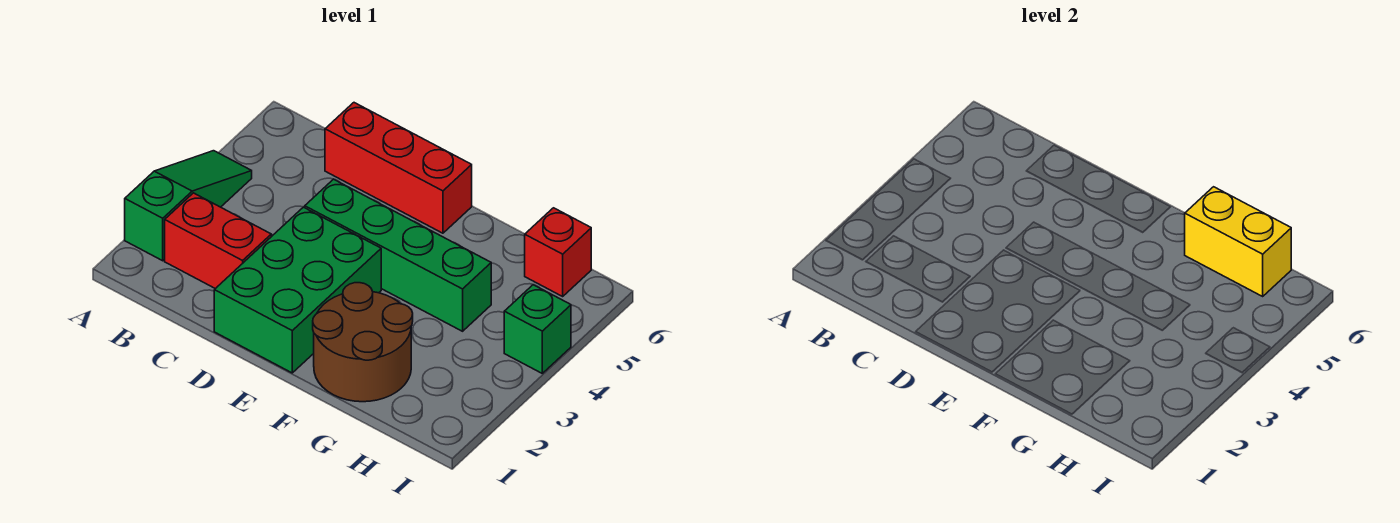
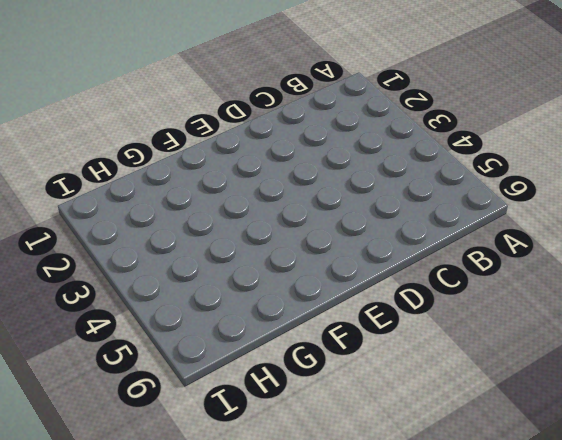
none -> green 1x3 slope [125,151,252,261]
none -> red 1x2 brick [165,193,271,289]

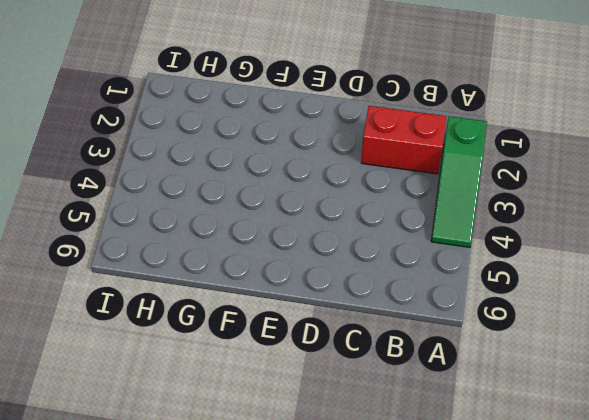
none -> red 1x3 brick [325,103,472,233]
none -> green 2x3 brick [214,207,381,373]

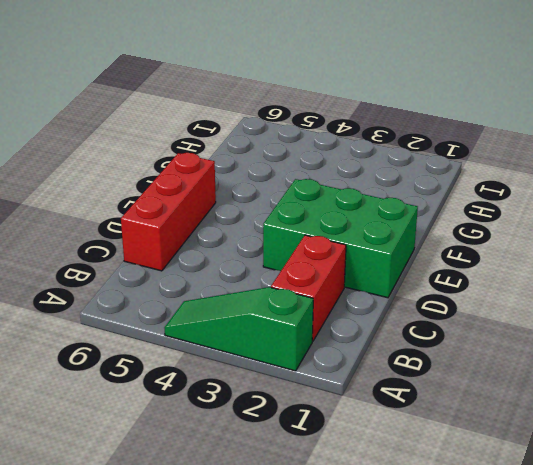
none -> green 1x4 brick [304,179,491,331]
none -> brown 2x2 round brick [313,283,413,402]

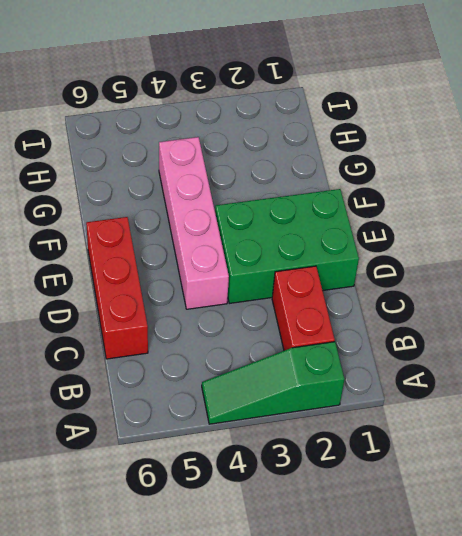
pink 1x4 brick [159,137,229,309] -> green 1x4 brick [304,179,491,331]
none -> brown 2x2 round brick [313,283,413,402]
none -> red 1x1 brick [525,208,591,296]

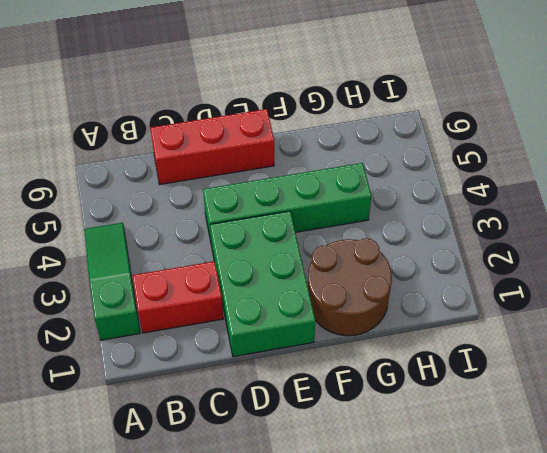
none -> red 1x1 brick [525,208,591,296]
none -> green 1x1 brick [504,285,571,373]

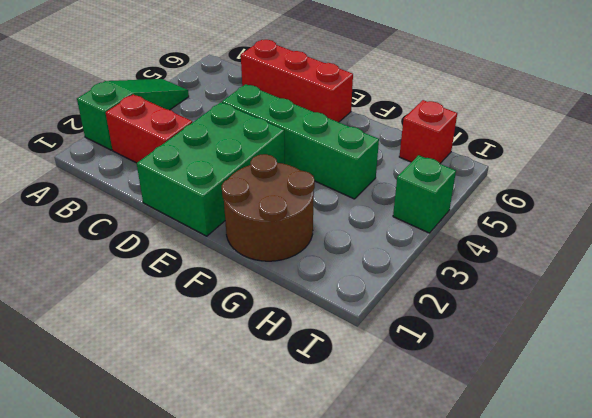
none -> yellow 1x2 brick [1185,187,1291,296]

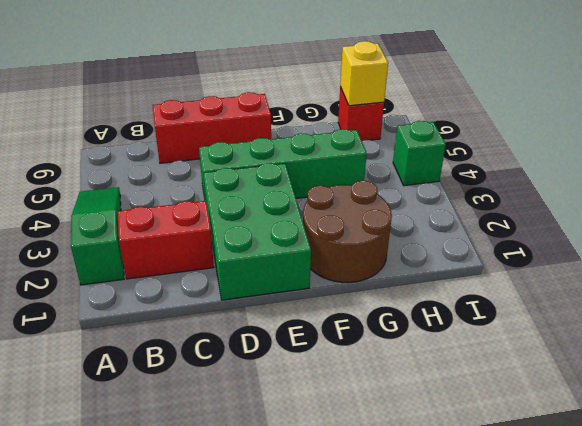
yellow 1x1 brick [340,41,388,106] -> yellow 1x2 brick [1185,187,1291,296]

